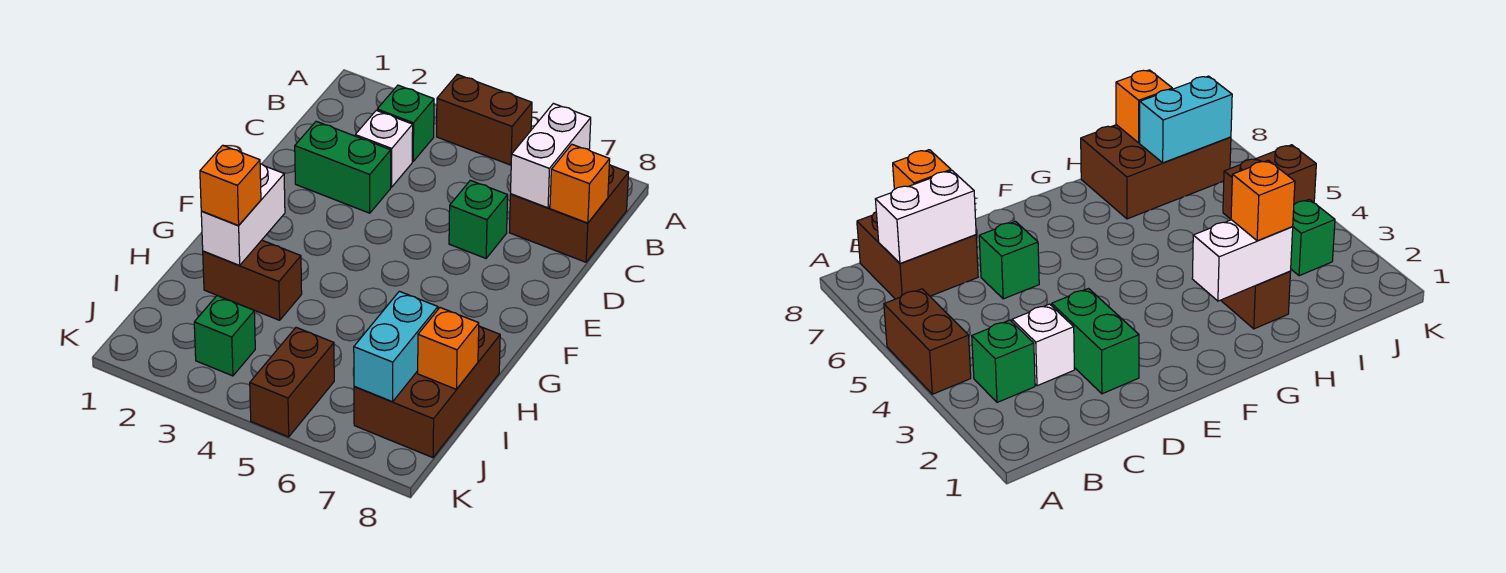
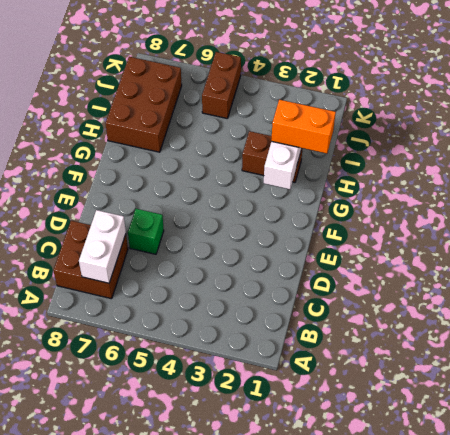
orange 1x2 brick [271,100,336,154] -> orange 1x1 brick [200,145,261,225]
none -> brown 1x2 brick [437,74,532,165]
none -> green 1x1 brick [377,85,434,161]
none -> white 1x1 brick [355,110,413,187]

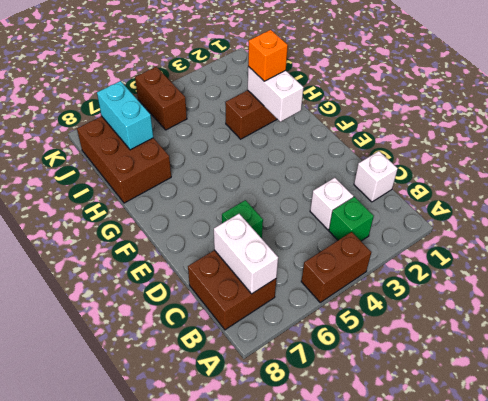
white 1x1 brick [354,151,398,202] -> none
none -> green 1x2 brick [295,121,391,213]
none -> green 1x1 brick [194,296,255,376]
none -> orange 1x1 brick [550,144,610,223]

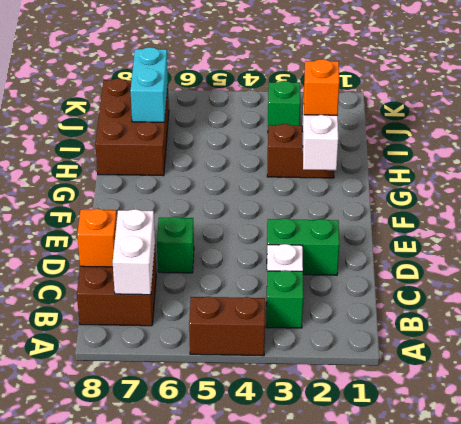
none -> brown 1x2 brick [250,327,334,437]
none -> orange 1x1 brick [418,308,479,389]

